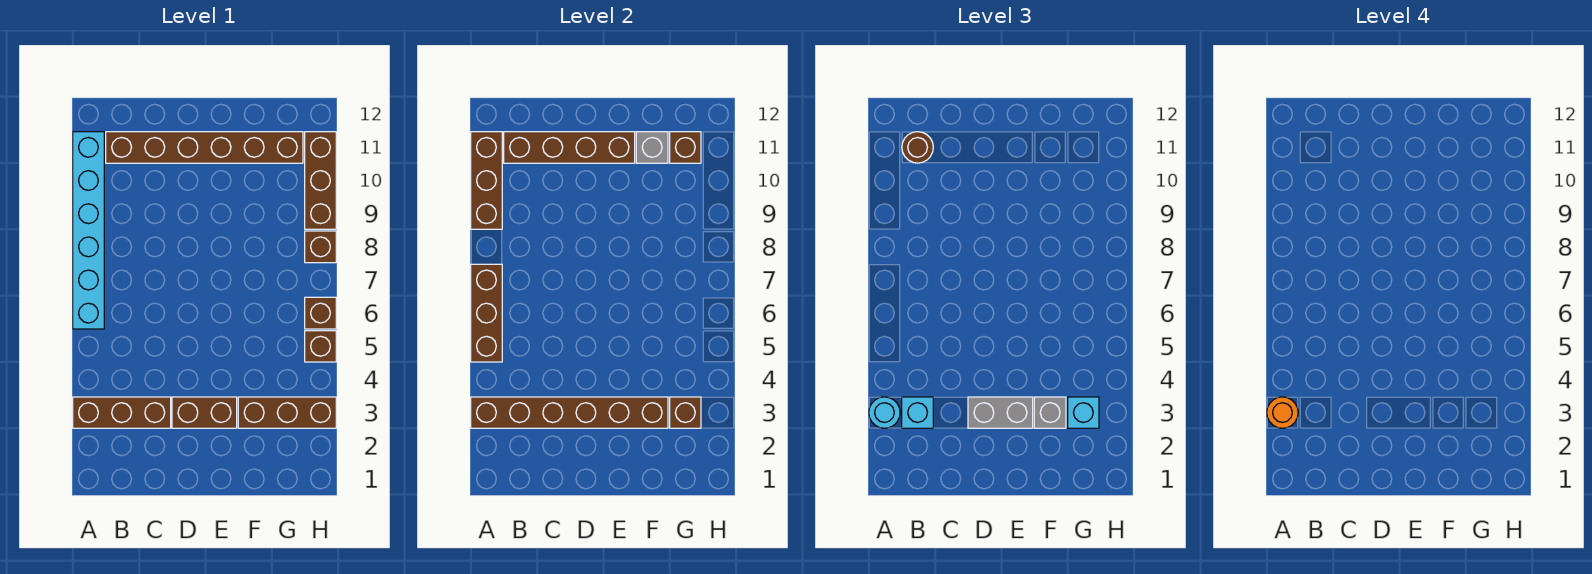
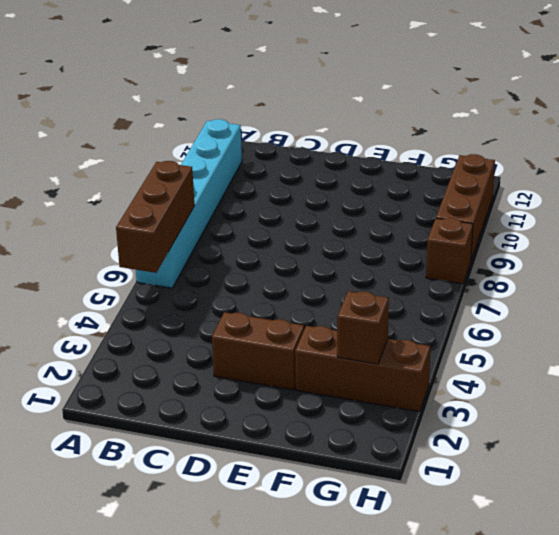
none -> brown 1x3 brick [73,397,171,428]
none -> brown 1x6 brick [106,132,303,163]
none -> brown 1x1 brick [305,331,336,362]

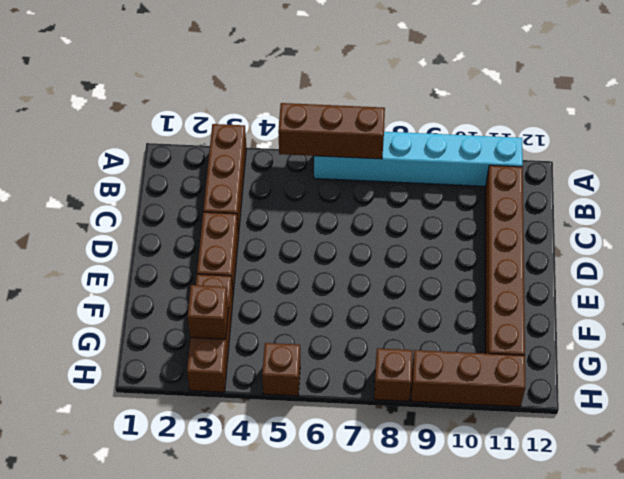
none -> brown 1x1 brick [305,297,336,329]
none -> brown 1x6 brick [471,397,668,428]
none -> brown 1x3 brick [471,132,502,229]

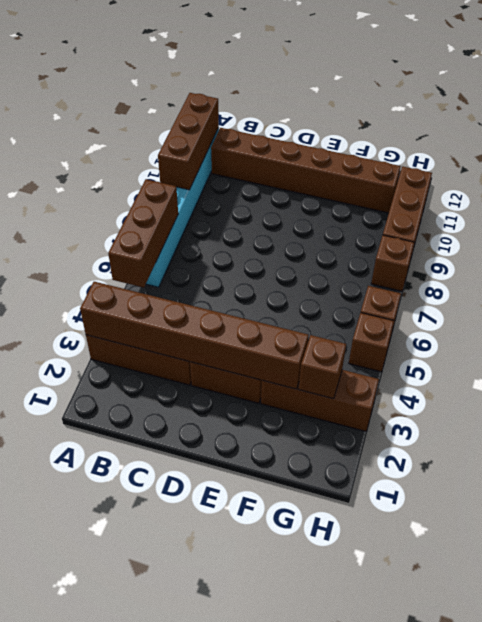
none -> brown 1x4 brick [504,132,635,163]
none -> grey 1x1 brick [636,132,668,163]
none -> brown 1x1 brick [670,132,701,163]

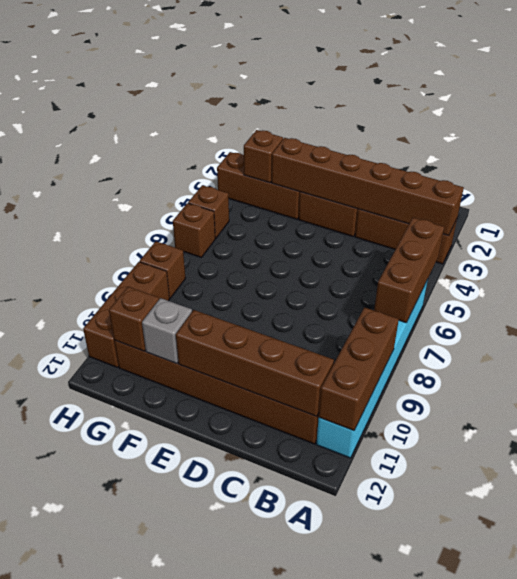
none -> cyan 1x1 round brick [869,397,900,428]
none -> cyan 1x1 brick [902,397,933,428]
none -> brown 1x1 round brick [902,132,933,163]

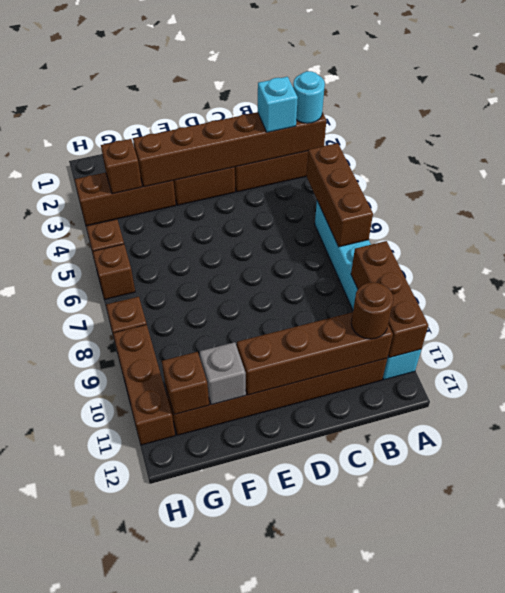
none -> grey 1x2 brick [968,397,1033,428]
none -> grey 1x1 brick [1034,397,1066,428]
none -> cyan 1x1 brick [1068,397,1099,428]

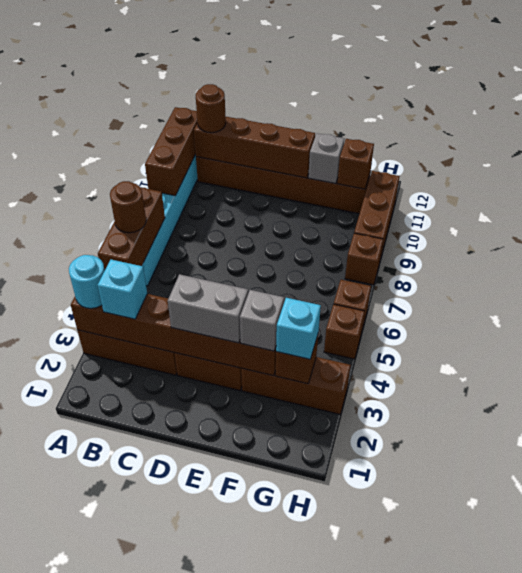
brown 1x1 round brick [110,181,146,233] -> none
none -> orange 1x1 round brick [1267,397,1298,428]

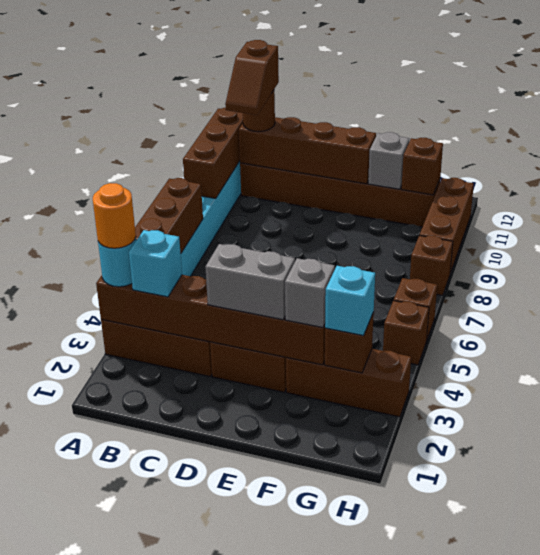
brown 1x2 slope [225,40,279,115] -> none

